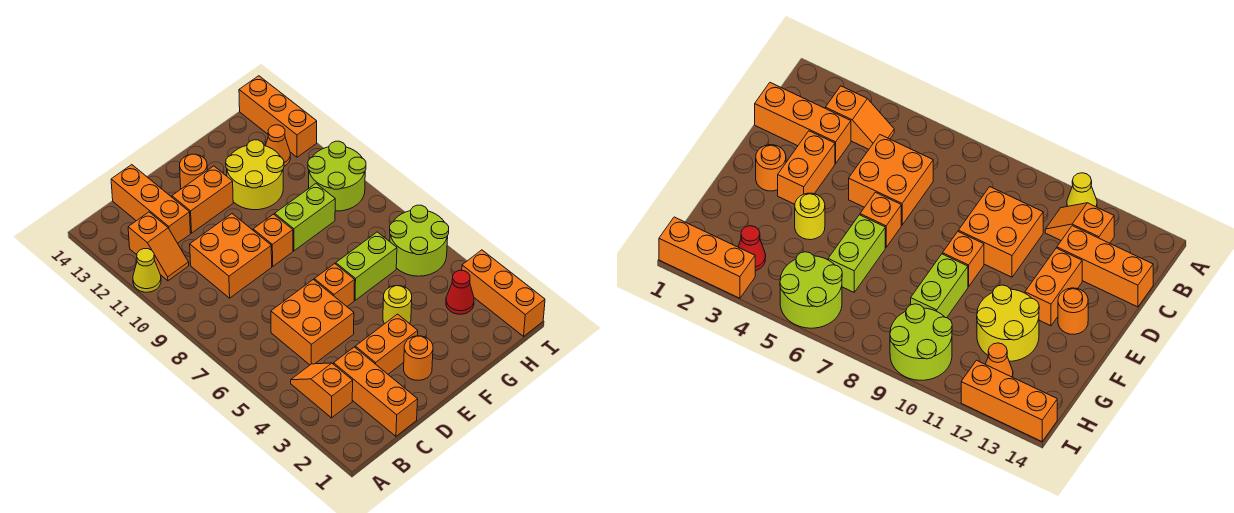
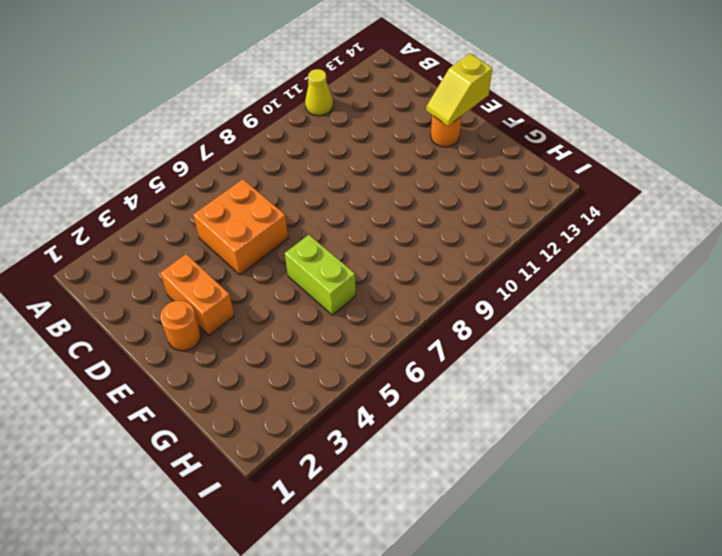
yellow 1x2 slope [426,53,492,126] -> none
none -> orange 1x2 slope [291,363,353,418]
none -> orange 1x2 slope [128,212,189,281]
none -> orange 1x3 brick [334,347,418,436]

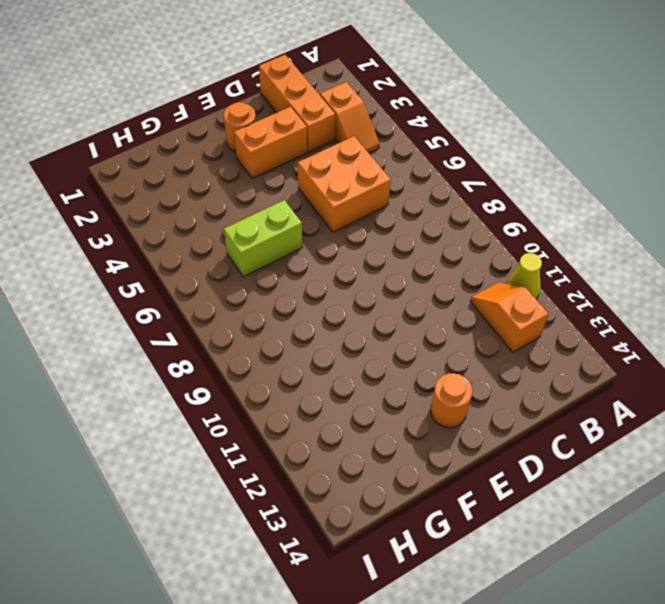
none -> orange 2x2 brick [190,214,272,298]
none -> orange 1x3 brick [111,165,191,243]
none -> orange 1x2 brick [172,166,233,233]

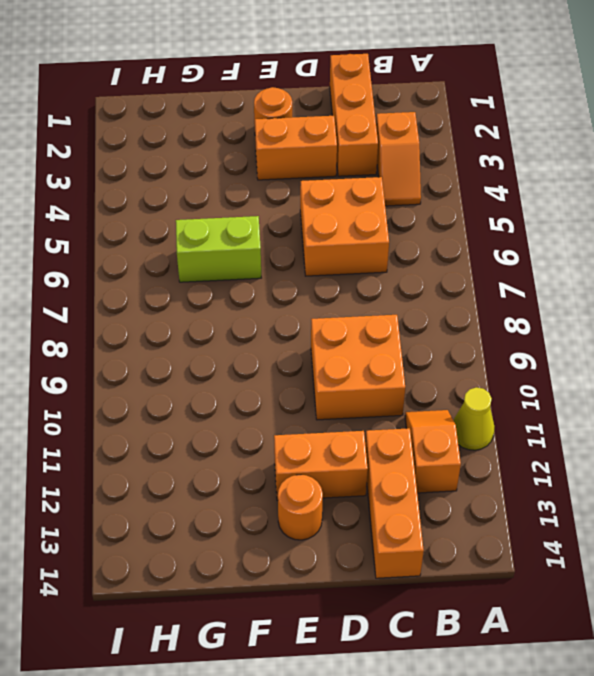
none -> orange 1x1 brick [314,264,355,306]
none -> orange 1x1 brick [253,214,293,266]
none -> yellow 1x1 round brick [383,286,412,324]

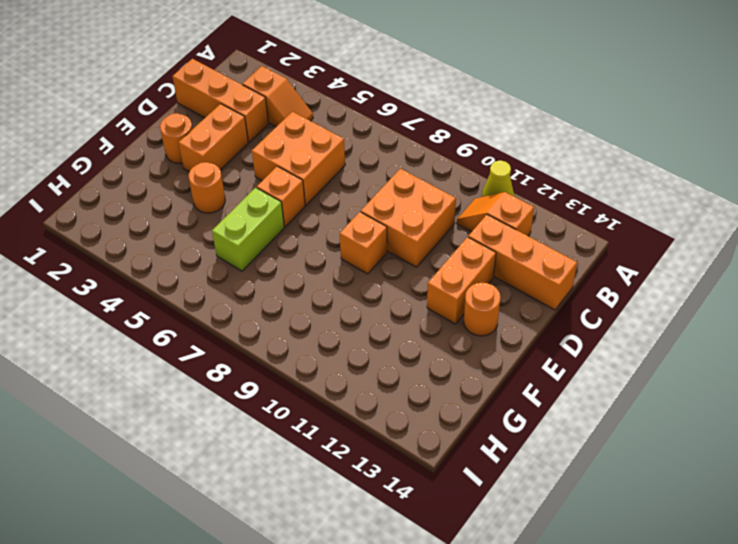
orange 1x1 round brick [189,162,225,213] -> yellow 1x1 round brick [383,286,412,324]
none -> lime 1x2 brick [275,184,335,251]
none -> yellow 2x2 round brick [226,140,284,210]
none -> red 1x1 cone [446,270,474,314]

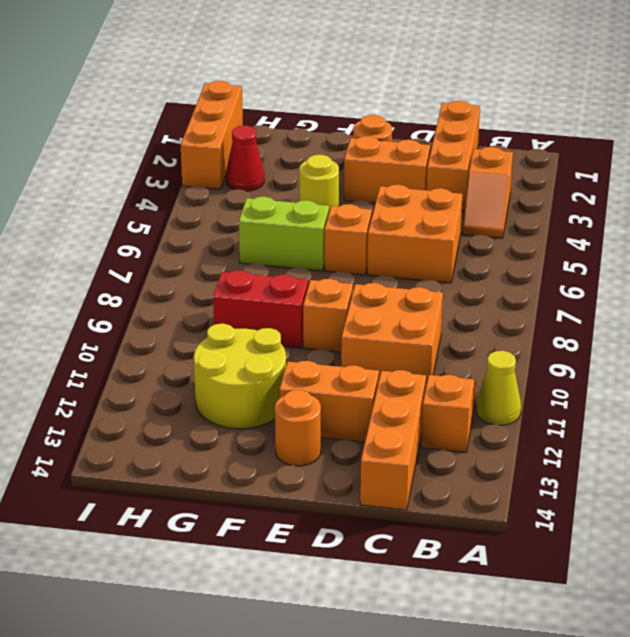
red 1x2 brick [213,270,308,348] -> lime 1x2 brick [275,184,335,251]
none -> lime 2x2 round brick [390,205,449,276]
none -> lime 2x2 round brick [308,141,366,211]
none -> orange 1x1 cone [266,125,290,166]

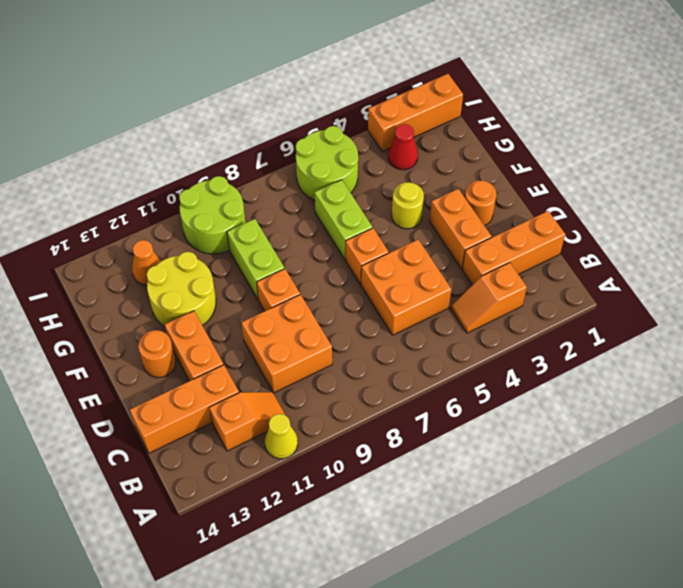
none -> orange 1x3 brick [239,76,317,157]

